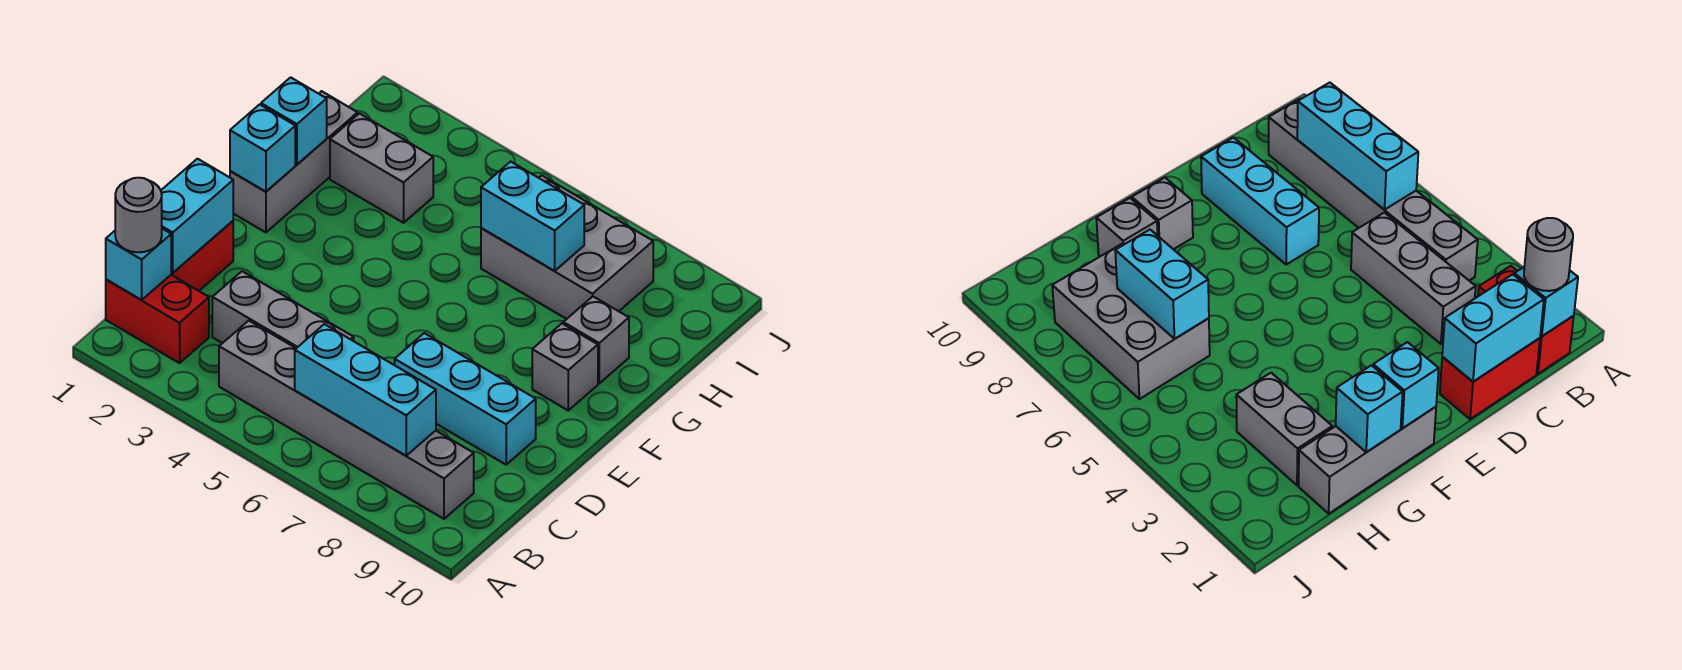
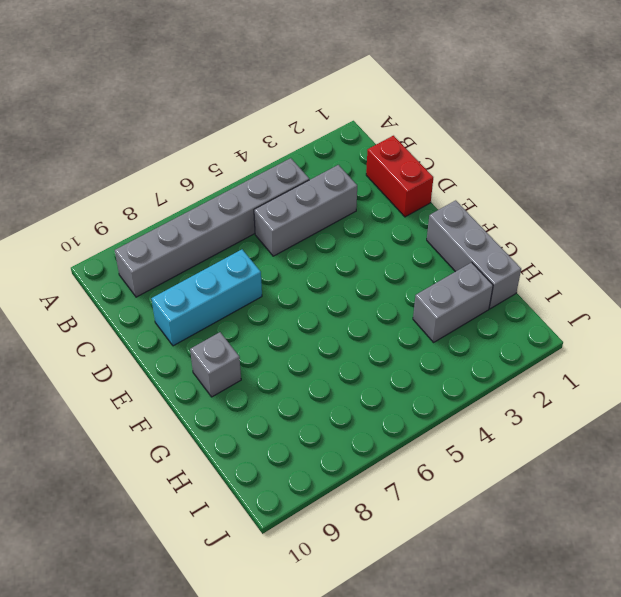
none -> red 1x2 brick [106,275,209,363]
none -> grey 1x1 brick [563,297,629,383]
none -> grey 2x3 brick [481,175,653,319]

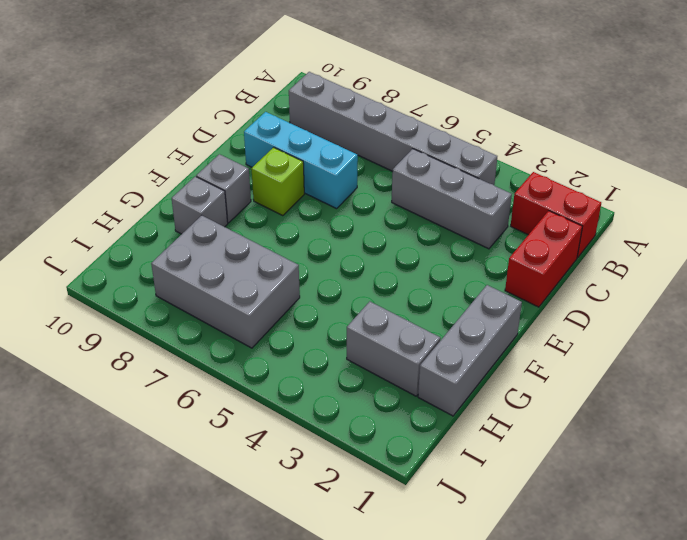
lime 1x1 brick [251,147,304,216] -> none
none -> cyan 1x1 brick [106,229,171,300]
none -> cyan 1x3 brick [295,324,436,456]
none -> cyan 1x2 brick [161,159,233,273]

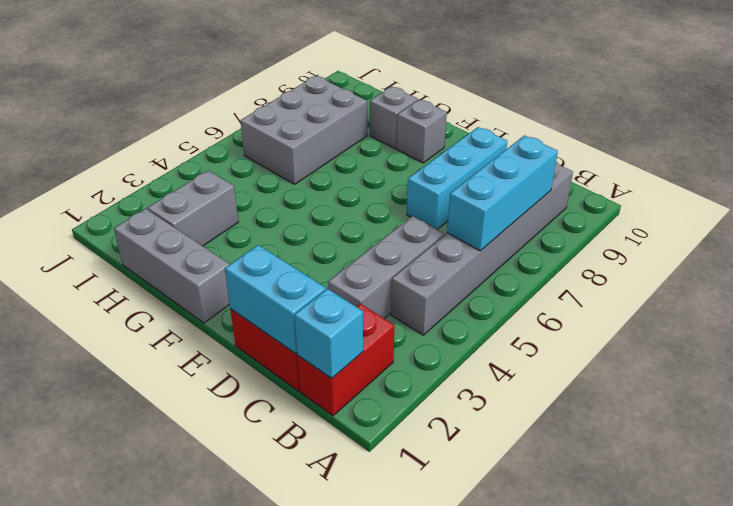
none -> cyan 1x1 brick [230,105,295,192]
none -> cyan 1x1 brick [261,77,327,164]
none -> cyan 1x2 brick [481,162,584,271]

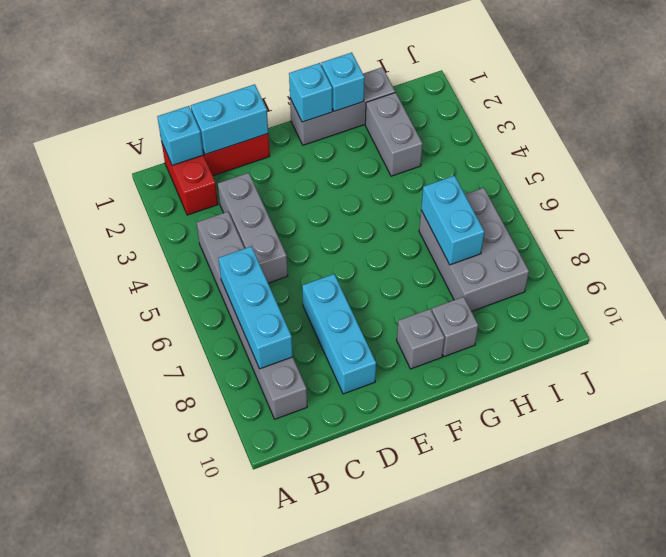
none -> grey 1x1 round brick [115,178,162,252]

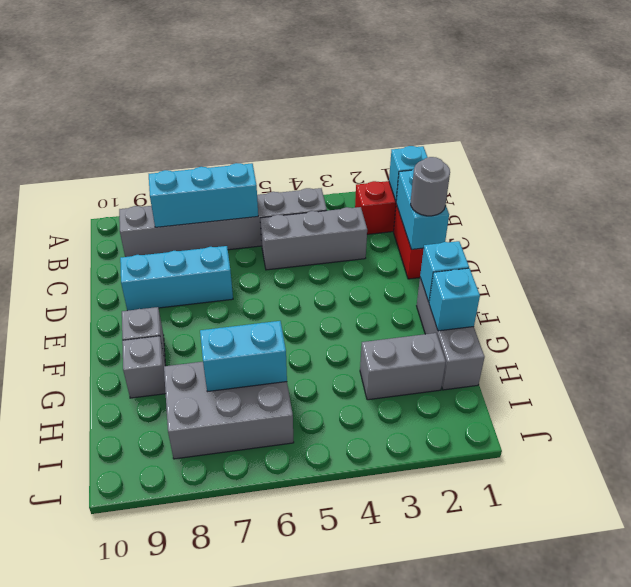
grey 1x1 round brick [411,157,450,216] -> grey 1x1 round brick moved to [115,178,162,252]

